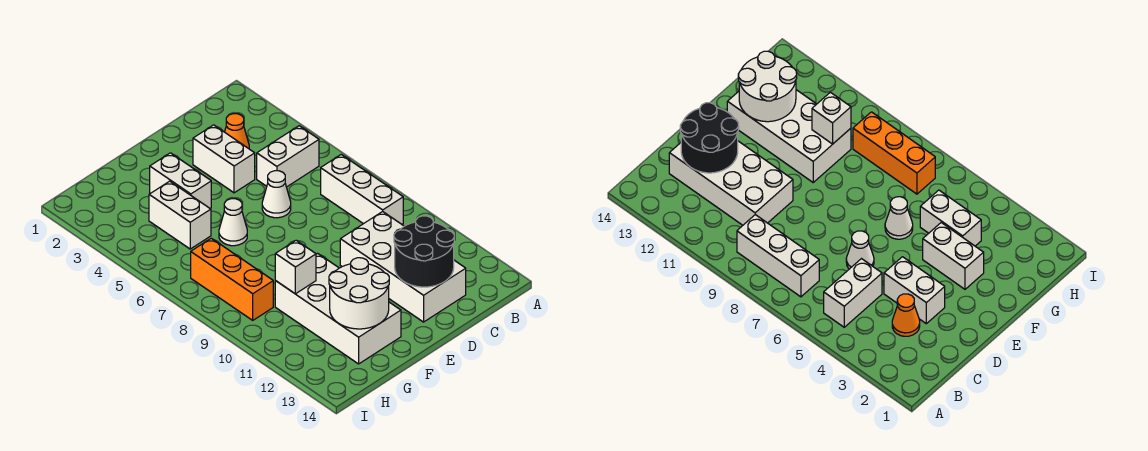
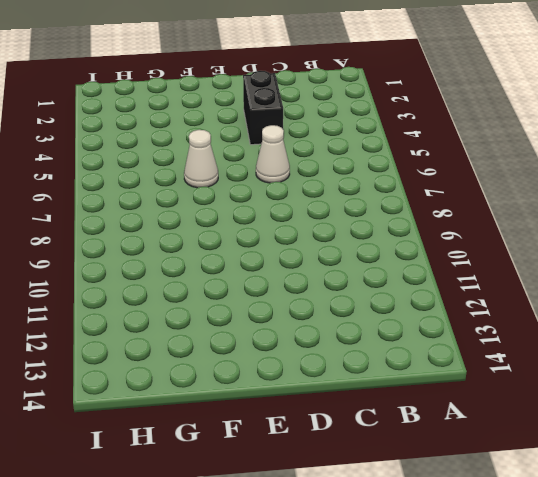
black 1x2 brick [243,71,283,145] -> white 1x2 brick [193,125,255,193]
none -> white 1x2 brick [257,126,319,187]
none -> white 1x3 brick [321,155,403,224]
none -> orange 1x1 cone [225,114,249,149]

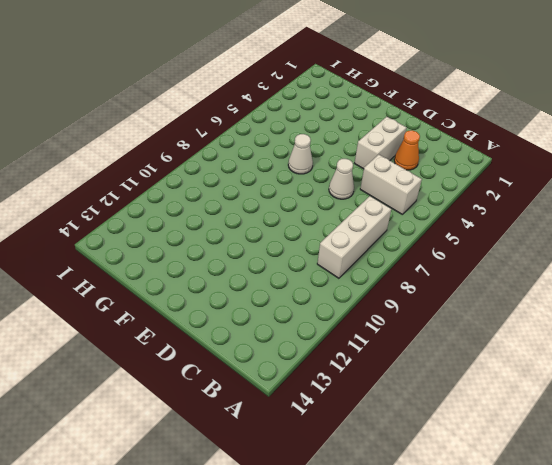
none -> white 2x4 brick [340,212,466,322]
none -> white 1x2 brick [150,153,211,208]
none -> white 2x4 brick [275,253,401,364]

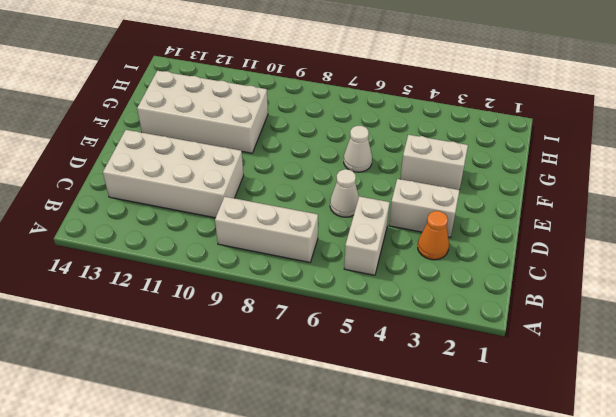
none -> white 1x2 brick [149,181,211,249]
none -> orange 1x3 brick [191,238,273,320]
none -> black 2x2 round brick [394,216,454,287]

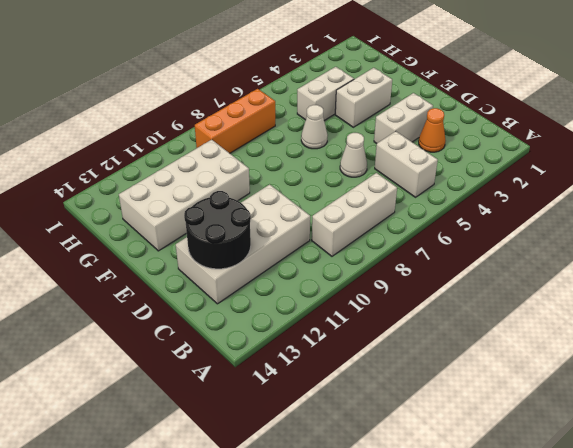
none -> white 2x2 round brick [329,258,389,329]
none -> white 1x1 brick [275,240,316,294]

